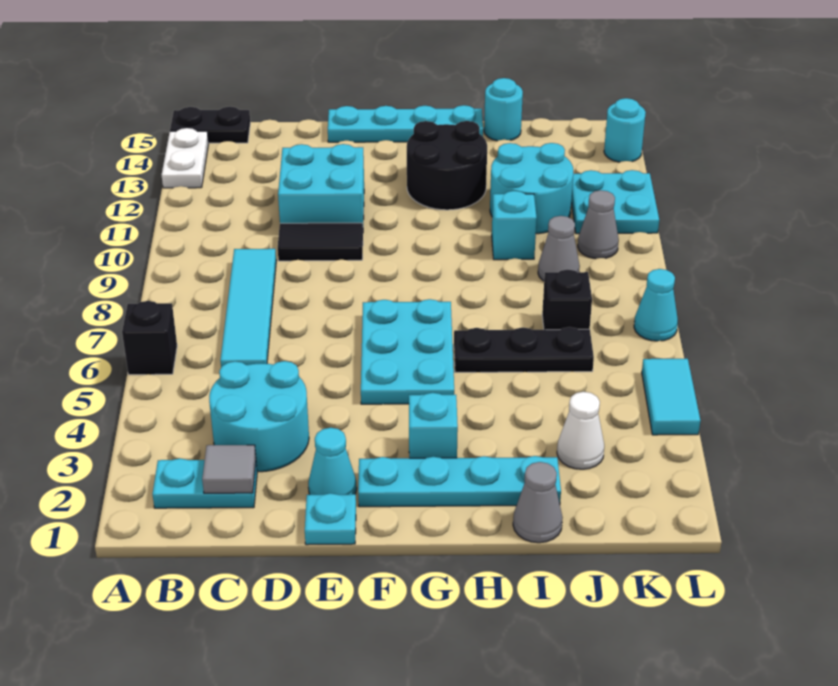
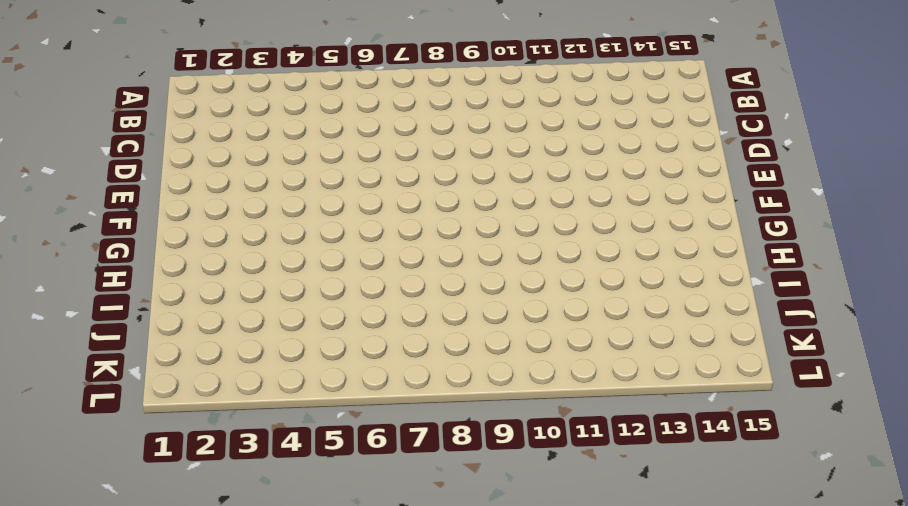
none -> black 1x1 brick [122,301,177,375]
none -> white 1x2 plate [162,128,208,188]
none -> black 1x2 plate [170,107,250,143]

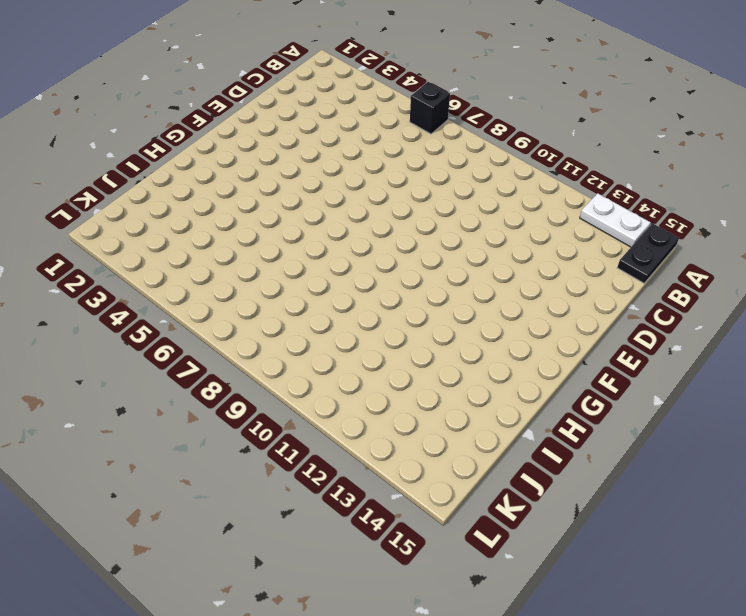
none -> cyan 1x2 plate [153,458,257,508]
none -> cyan 2x2 round brick [209,361,309,472]
none -> cyan 1x4 tile [220,249,276,367]

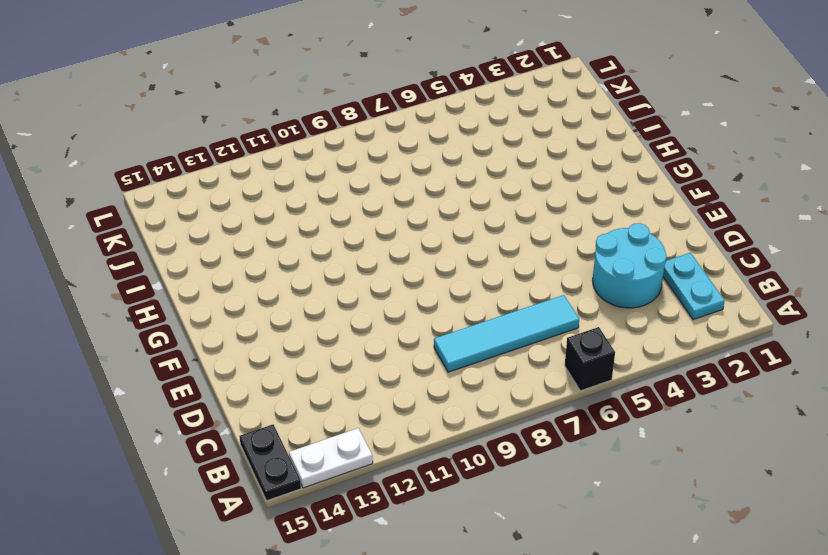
none -> black 1x2 tile [278,223,363,261]
none -> cyan 2x2 brick [278,144,364,223]
none -> cyan 1x1 plate [305,493,356,545]

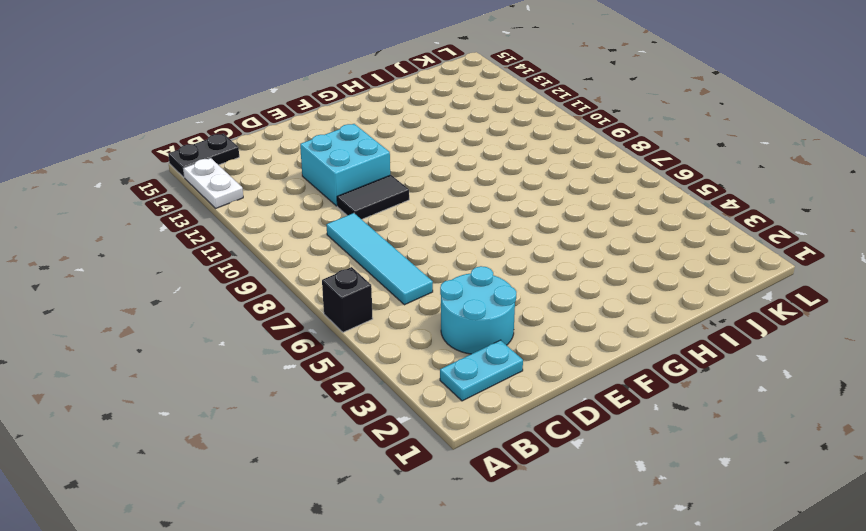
none -> cyan 1x1 plate [305,493,356,545]
none -> cyan 1x1 cone [308,428,357,495]
none -> cyan 1x4 plate [328,105,483,142]

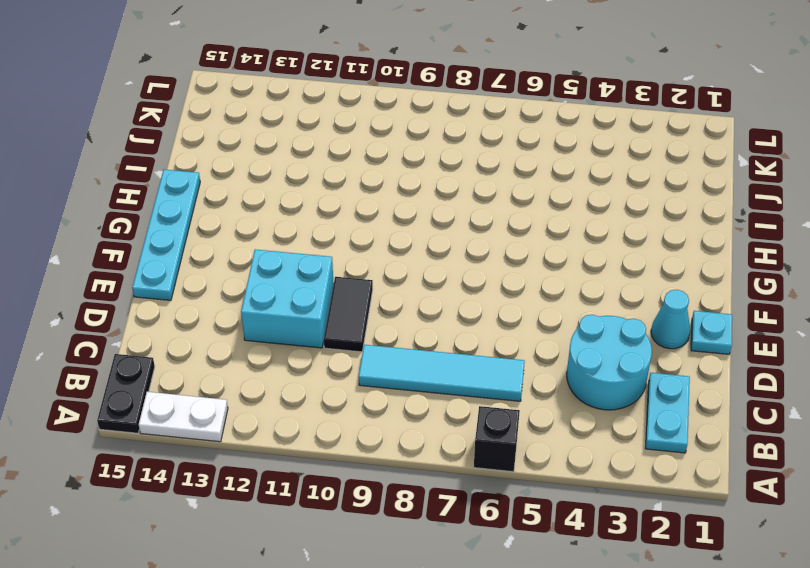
none -> cyan 1x4 plate [358,456,561,507]
none -> cyan 2x3 plate [361,299,454,404]
none -> cyan 1x1 brick [409,393,458,458]

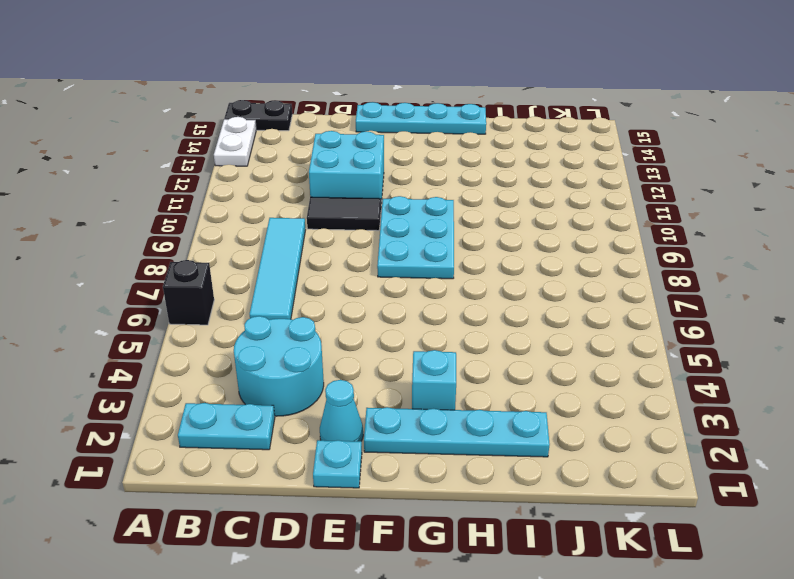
cyan 2x3 plate [377,196,454,279] -> cyan 2x3 plate moved to [361,299,454,404]
none -> black 2x2 round brick [407,121,487,210]
none -> black 1x3 plate [454,327,594,372]
none -> grey 1x1 cone [513,462,563,543]

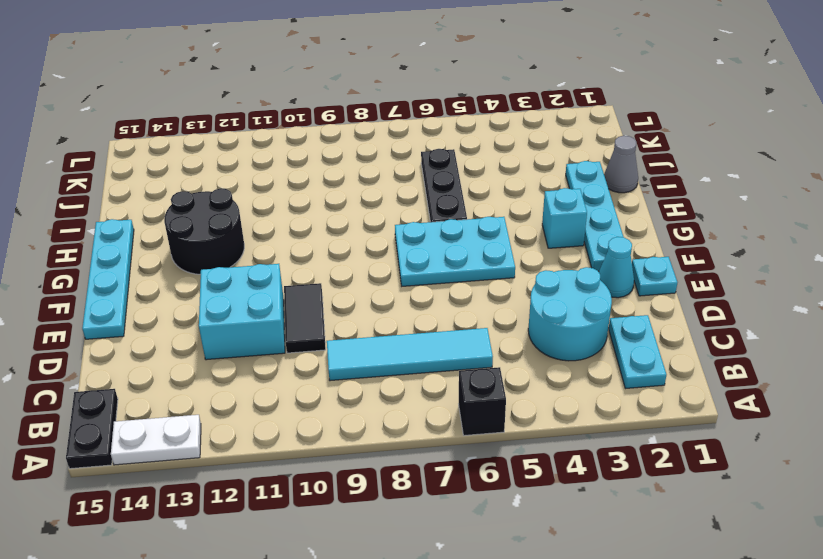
none -> cyan 1x1 brick [492,191,537,260]
none -> cyan 2x2 round brick [490,143,573,234]
none -> cyan 1x1 round brick [484,78,523,141]

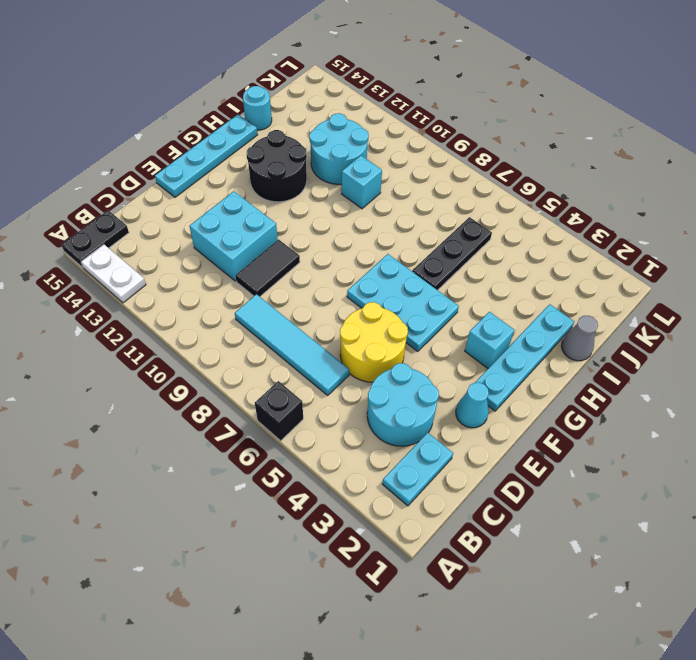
yellow 2x2 round brick [340,302,408,382] -> none
none -> cyan 1x1 plate [305,493,356,545]
none -> white 1x1 cone [557,392,604,469]
none -> black 1x1 brick [542,270,592,330]

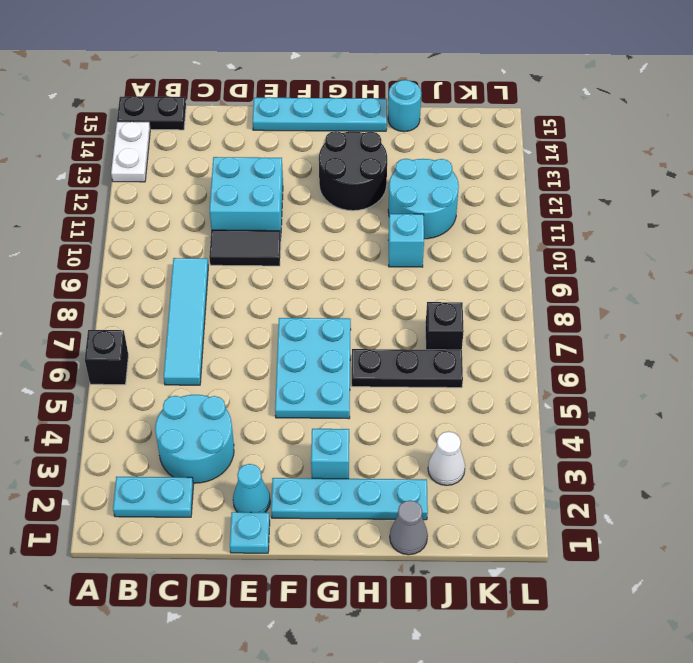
none -> grey 1x1 cone [538,216,580,281]
none -> grey 1x1 cone [578,190,619,259]
none -> cyan 2x2 plate [571,170,659,234]

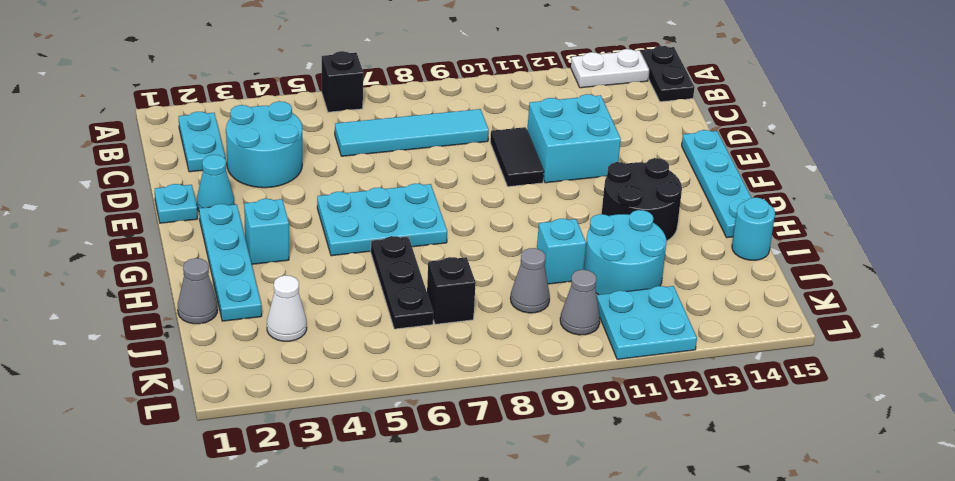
none -> cyan 1x2 tile [642,359,700,435]
none -> cyan 1x1 cone [634,269,678,341]
none -> cyan 1x1 round brick [604,98,646,162]

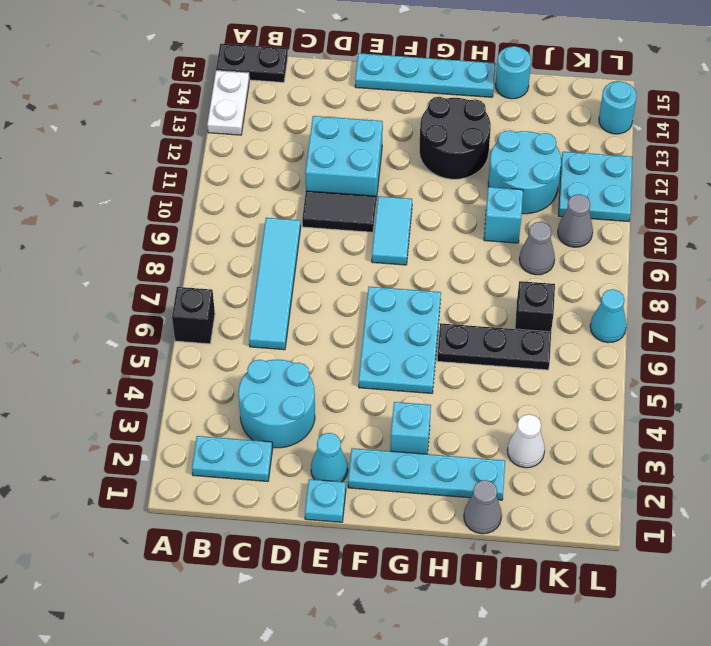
cyan 1x2 tile [372,196,412,265] -> cyan 1x2 tile moved to [642,359,700,435]
none -> grey 1x1 tile [202,445,256,493]

